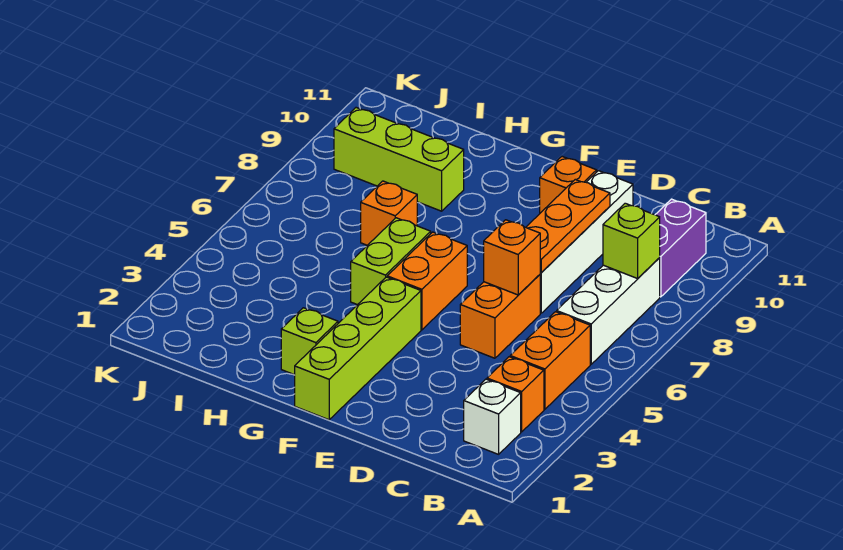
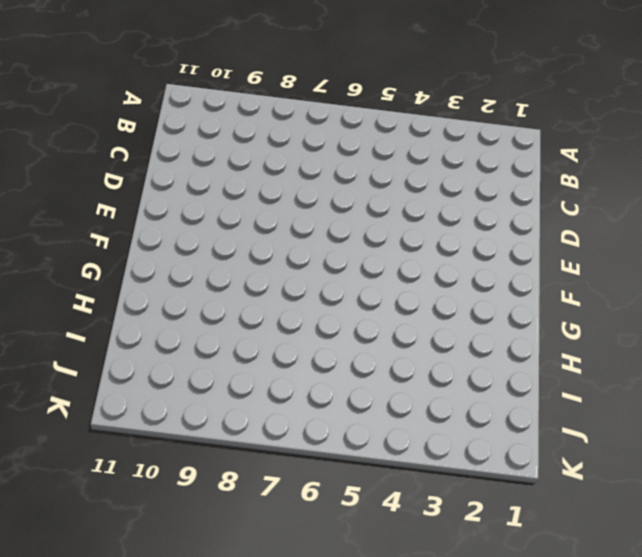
none -> white 1x1 brick [464,379,521,454]
none -> orange 1x1 brick [487,357,544,432]
none -> orange 1x2 brick [510,312,590,409]

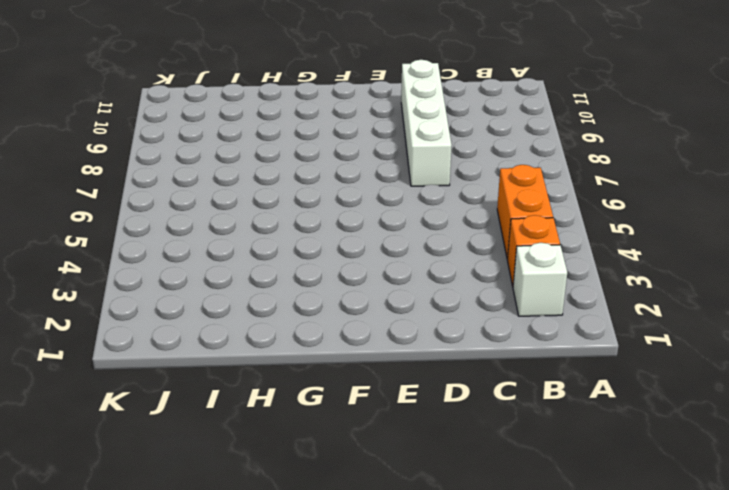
none -> white 1x3 brick [557,258,660,364]
none -> purple 1x2 brick [655,199,706,297]
none -> orange 1x2 brick [460,275,540,358]

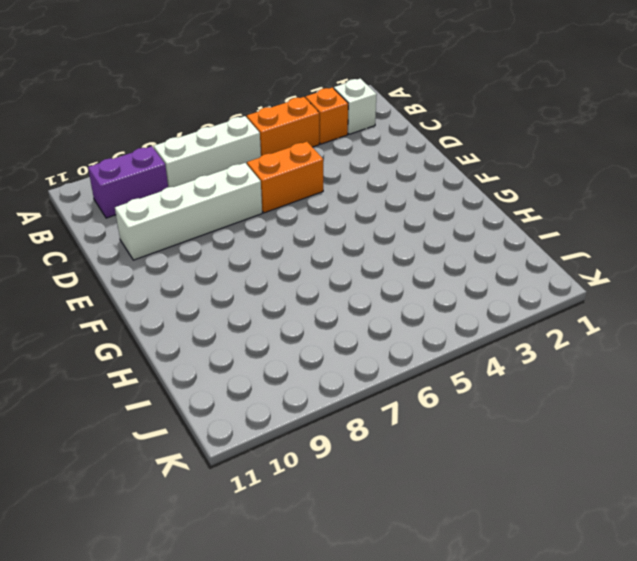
none -> orange 1x1 brick [540,157,597,213]
none -> lime 1x4 brick [295,277,421,420]
none -> orange 1x2 brick [387,232,467,330]

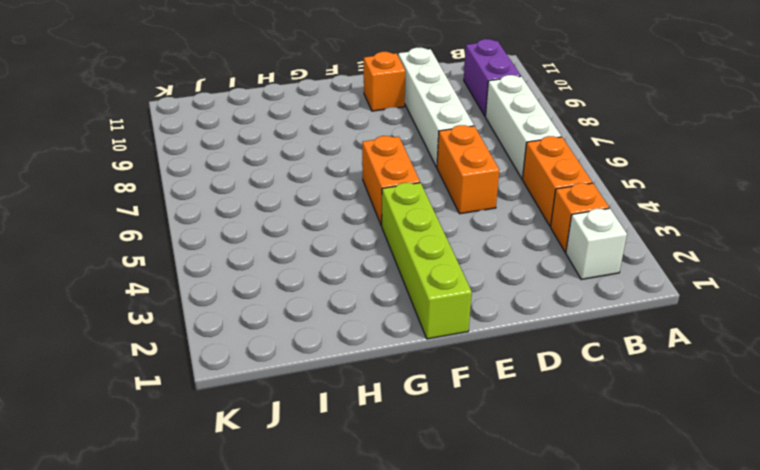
none -> lime 1x1 brick [281,308,338,375]
none -> lime 1x2 brick [351,218,431,305]
none -> orange 1x1 brick [361,181,417,245]

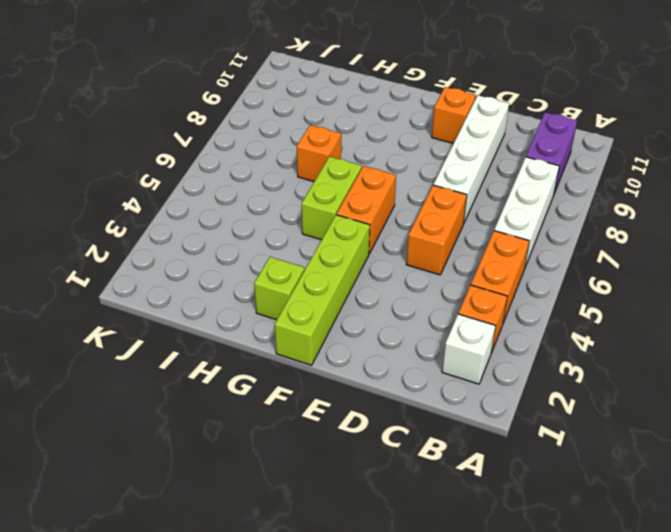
none -> lime 1x3 brick [334,108,464,211]
none -> lime 1x1 brick [603,203,660,279]
none -> orange 1x1 brick [484,220,541,295]

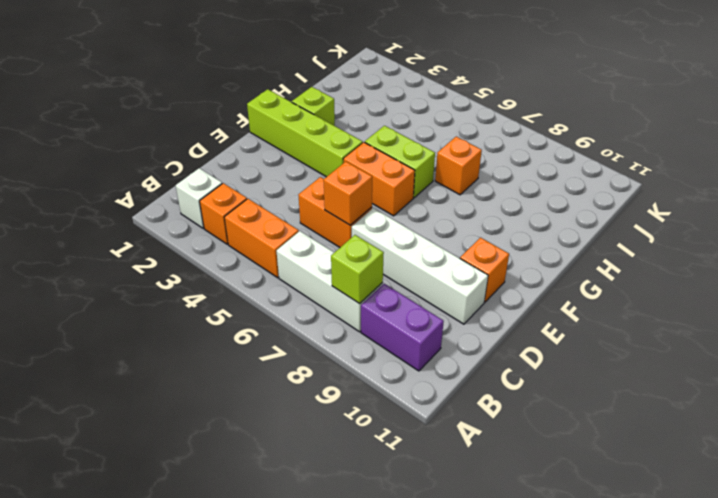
none -> lime 1x3 brick [334,108,464,211]
none -> orange 1x3 plate [526,180,610,273]

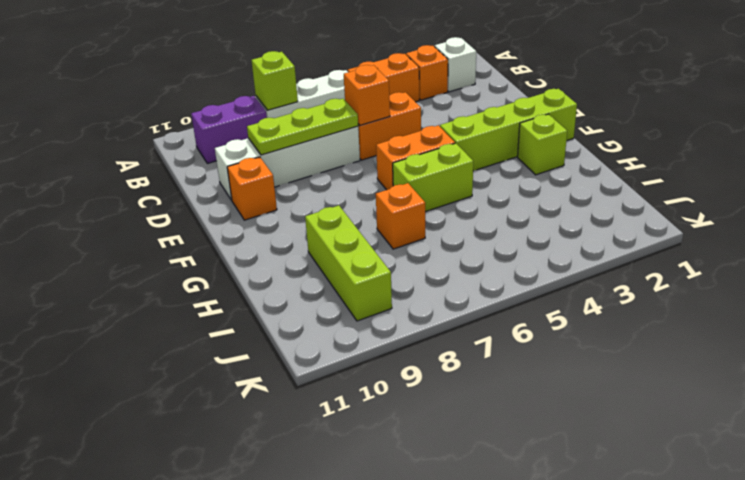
lime 1x3 plate [247,99,358,155] -> orange 1x3 plate [526,180,610,273]

